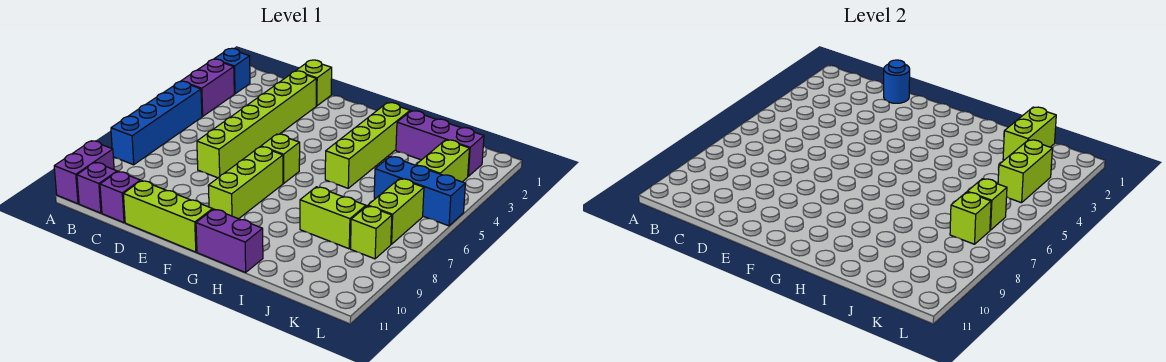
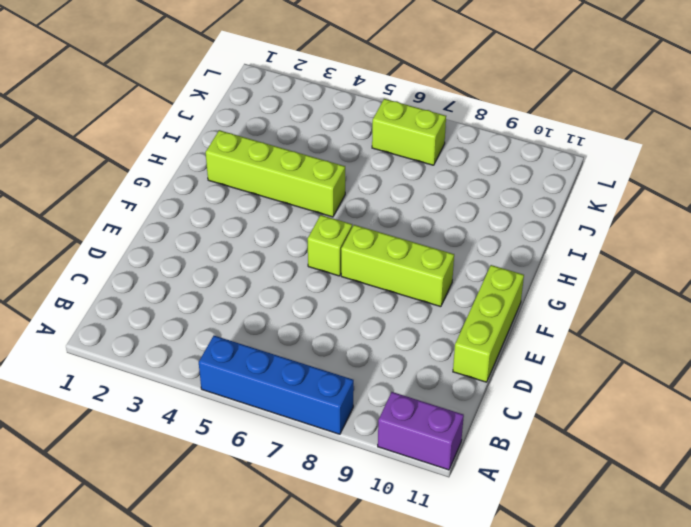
none -> blue 1x1 brick [214,48,250,94]
none -> purple 1x2 brick [182,59,234,116]
none -> purple 1x1 brick [77,162,117,213]

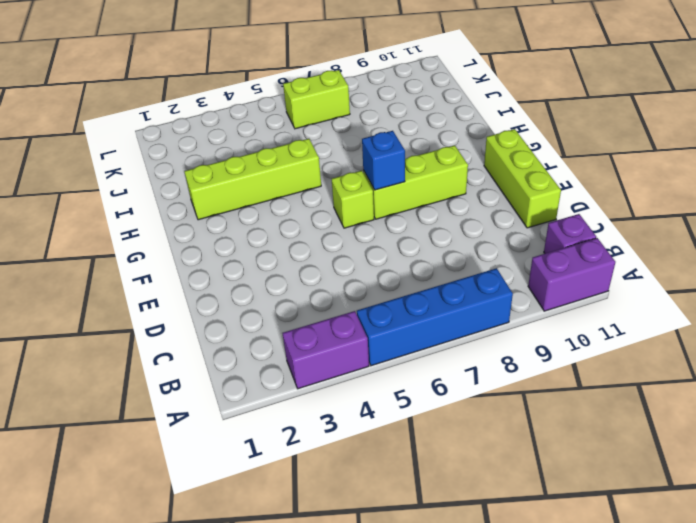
blue 1x1 brick [362,131,405,190] -> blue 1x1 brick moved to [214,48,250,94]
none -> purple 1x1 brick [100,171,140,223]
none -> lime 1x1 brick [296,60,332,106]
none -> lime 1x6 brick [197,71,316,178]

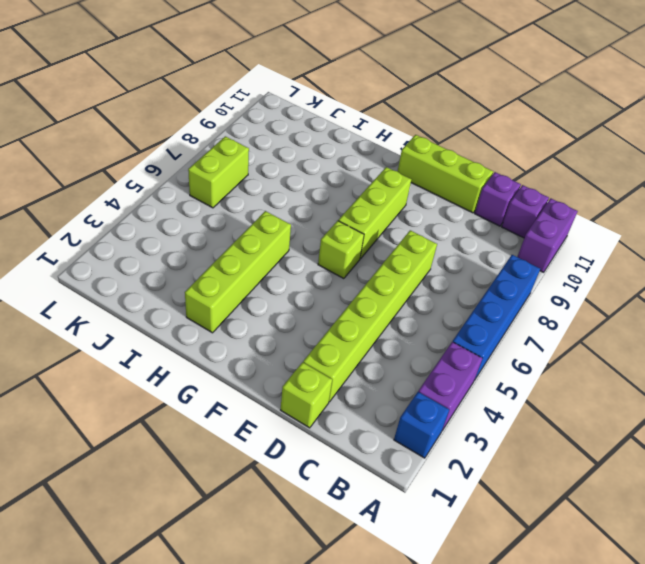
none -> purple 1x2 brick [196,209,263,272]
none -> purple 1x3 brick [396,111,484,176]
none -> lime 1x2 brick [300,187,366,249]

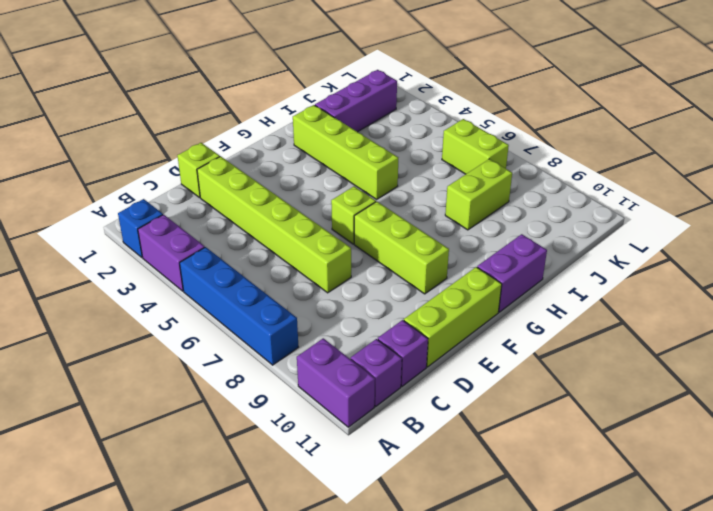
none -> blue 1x3 brick [374,156,465,226]
none -> lime 1x2 brick [416,140,469,182]
none -> lime 1x1 brick [351,206,392,259]

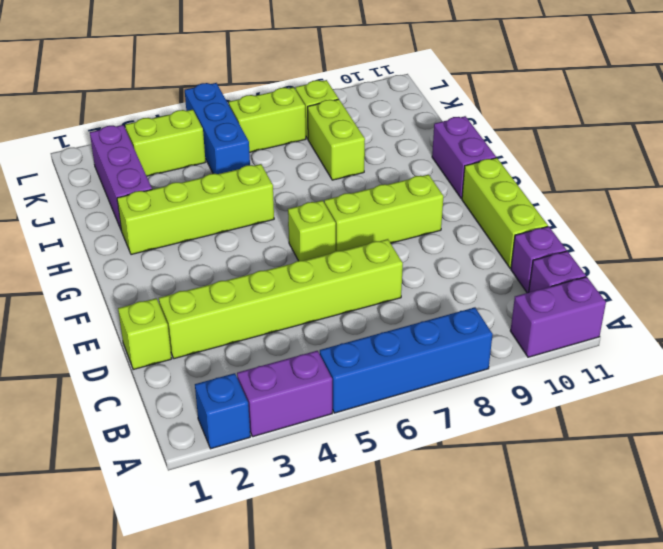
none -> blue 1x1 round brick [884,60,910,103]
none -> lime 1x2 brick [1003,107,1056,160]
none -> lime 1x2 brick [998,140,1052,203]

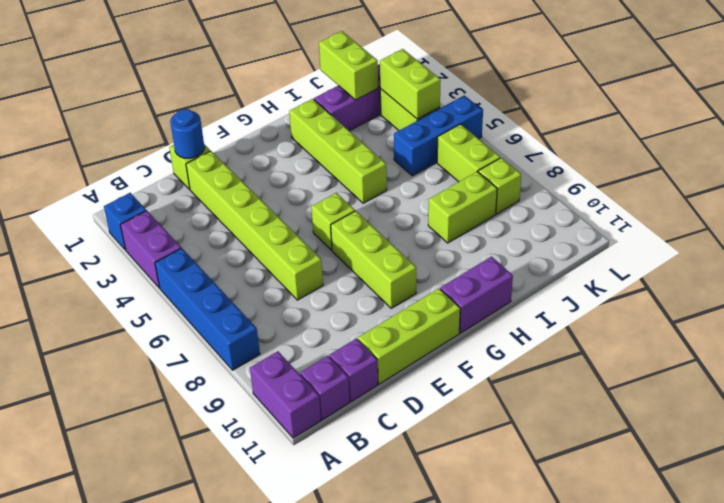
none -> lime 1x1 brick [967,179,1007,230]
none -> lime 1x1 brick [950,192,991,244]

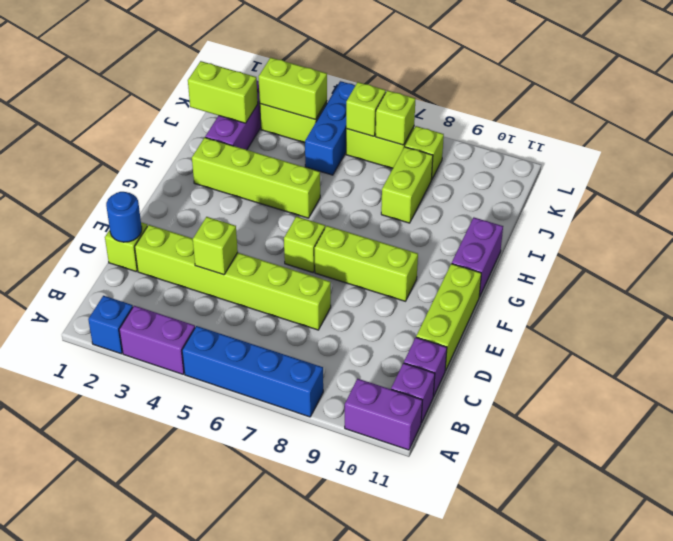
lime 1x1 brick [193,217,238,275] -> none

